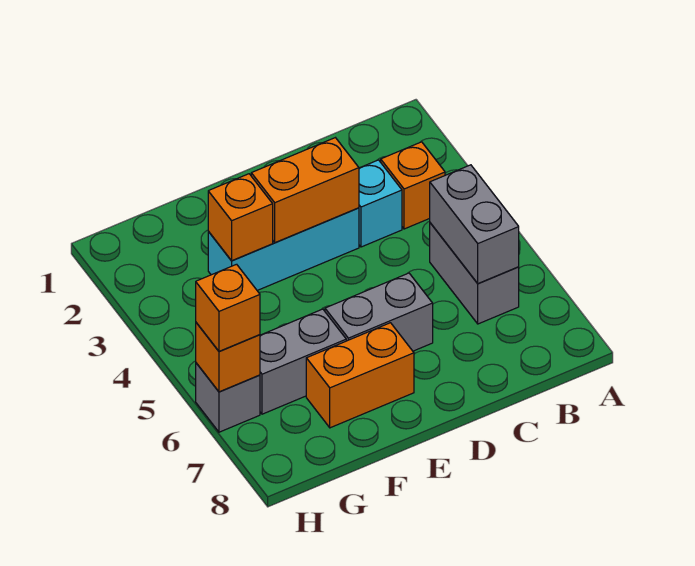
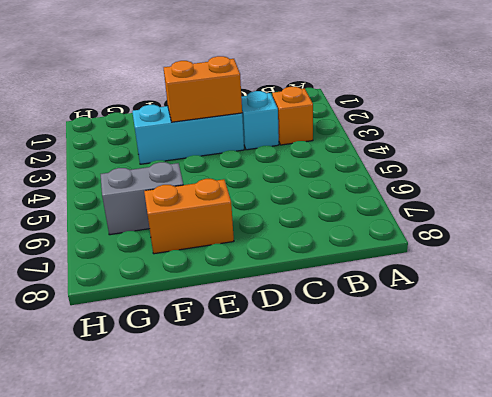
none -> grey 1x2 brick [430,223,519,324]
none -> grey 1x2 brick [325,273,433,351]
none -> grey 1x1 brick [196,363,260,432]

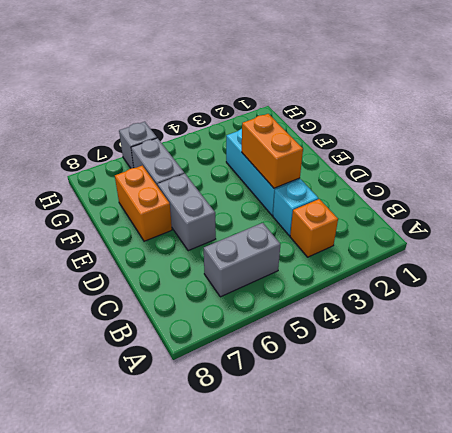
none -> grey 1x2 brick [430,165,519,283]
none -> orange 1x1 brick [208,174,273,261]
none -> orange 1x1 brick [196,323,260,392]

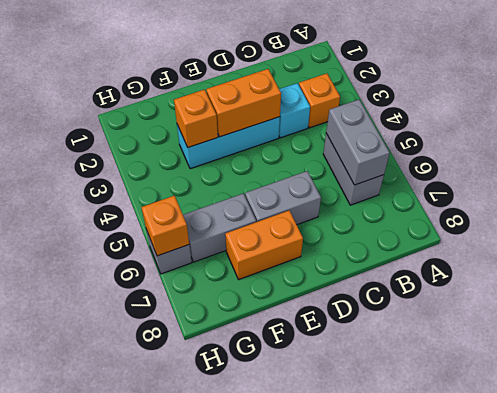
none -> orange 1x1 brick [196,264,260,352]

